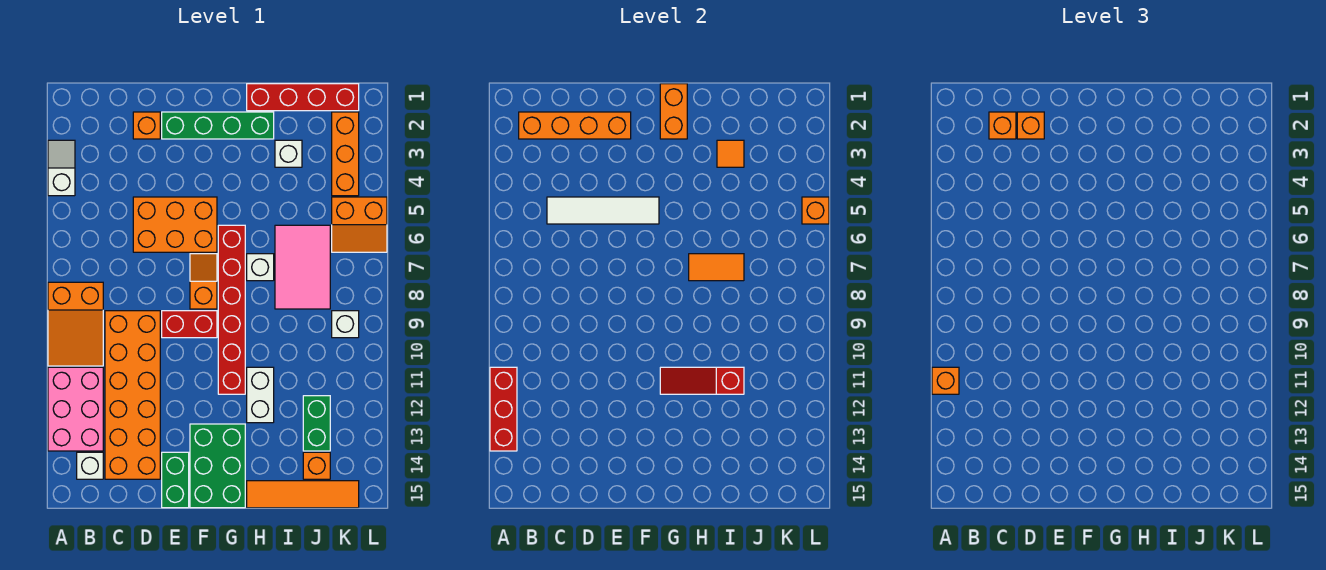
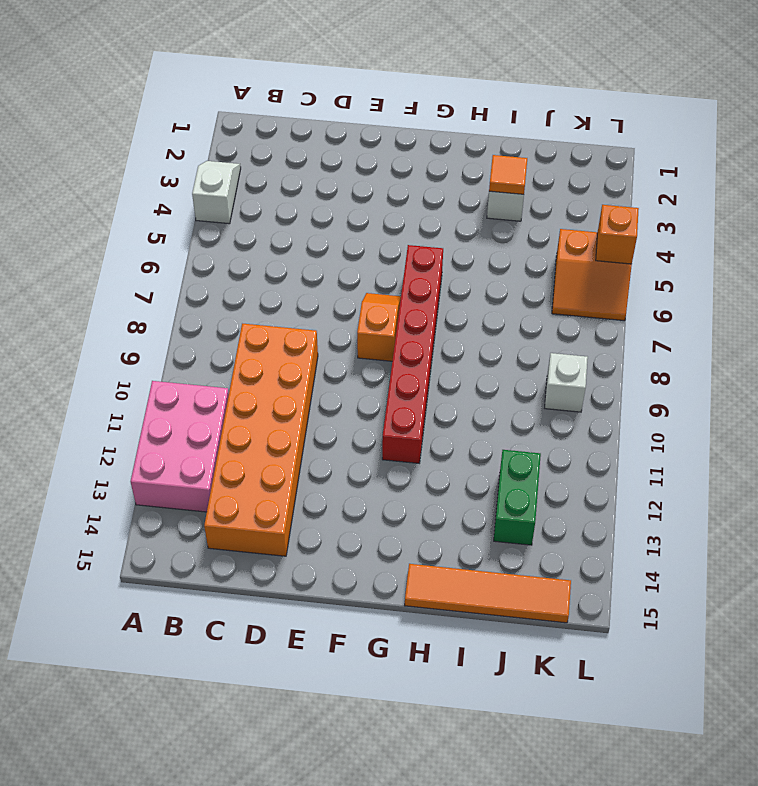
none -> orange 2x3 slope [48,282,103,366]
none -> white 1x1 brick [77,452,103,479]
none -> orange 1x1 brick [133,112,160,139]
none -> orange 2x3 brick [133,197,217,252]

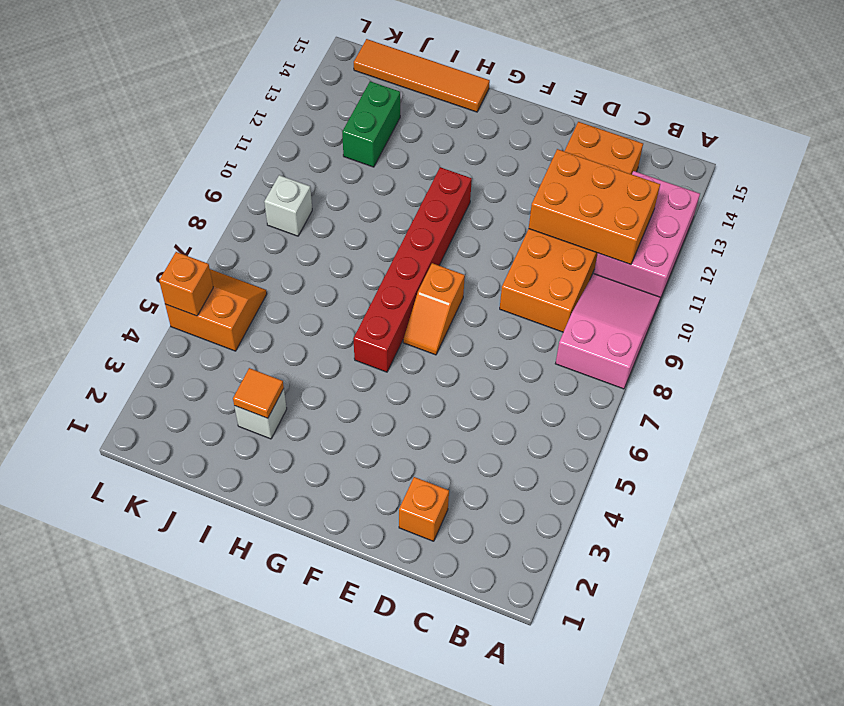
pink 2x3 slope [555,274,661,389] -> orange 2x3 slope [48,282,103,366]
orange 2x3 brick [529,149,660,265] -> orange 2x3 brick moved to [133,197,217,252]
none -> white 1x2 slope [48,140,75,196]
none -> white 1x1 brick [77,452,103,479]
none -> green 1x4 brick [162,112,274,139]
none -> red 1x2 brick [162,311,217,338]

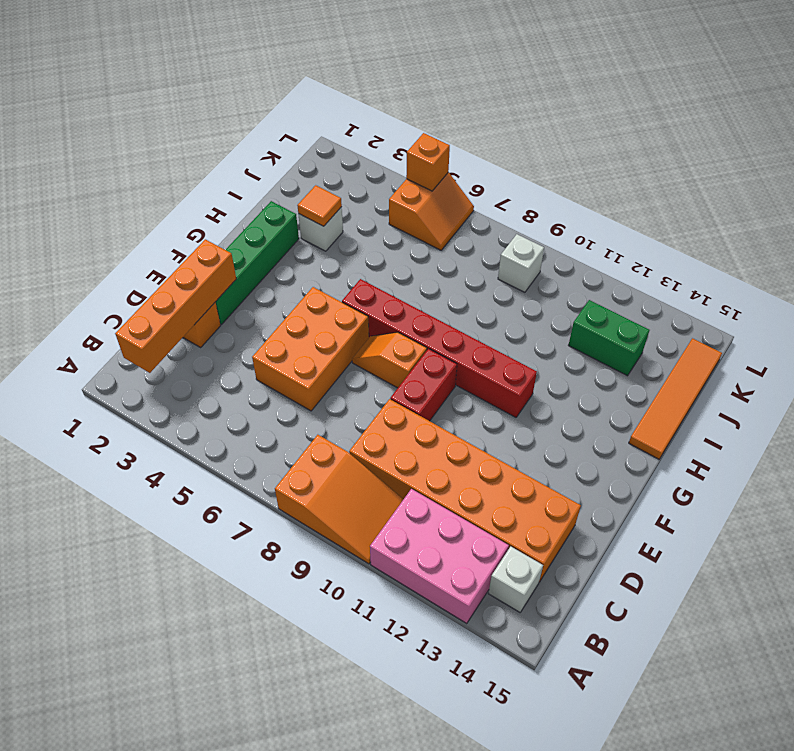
none -> white 1x2 slope [48,140,75,196]
none -> green 1x2 brick [162,452,189,508]
none -> green 2x3 brick [190,424,245,508]
none -> red 1x4 brick [247,84,359,111]

